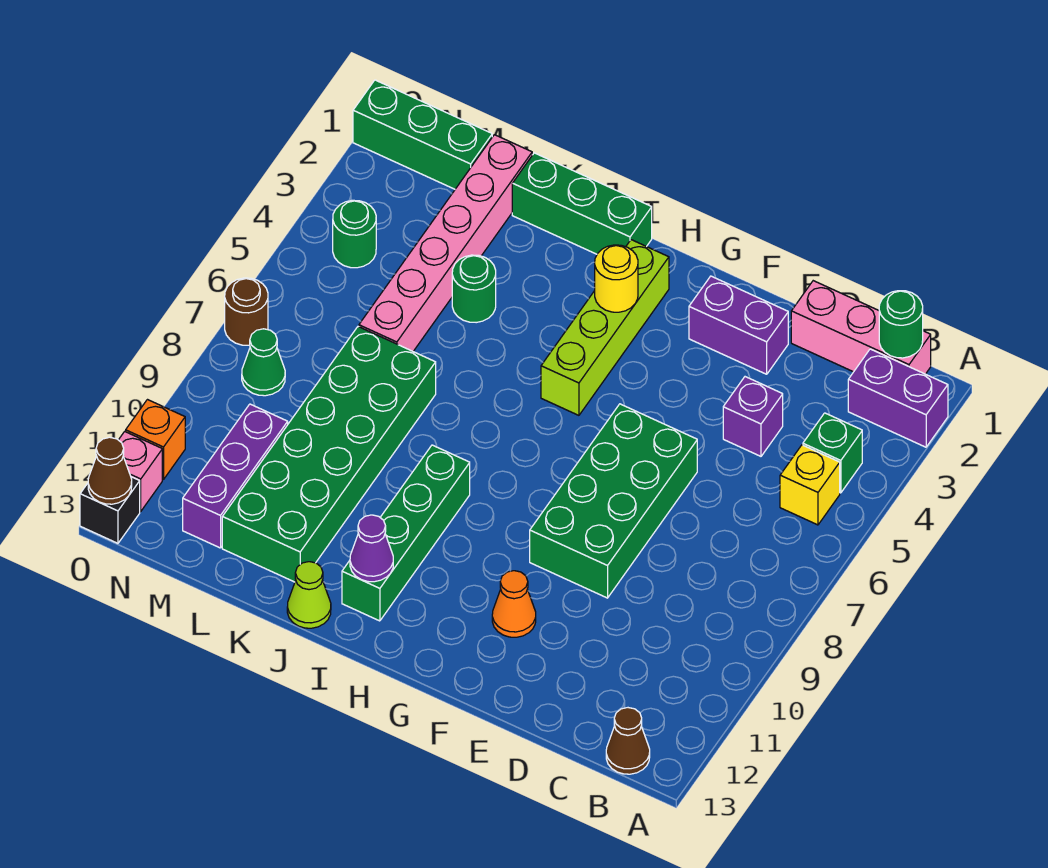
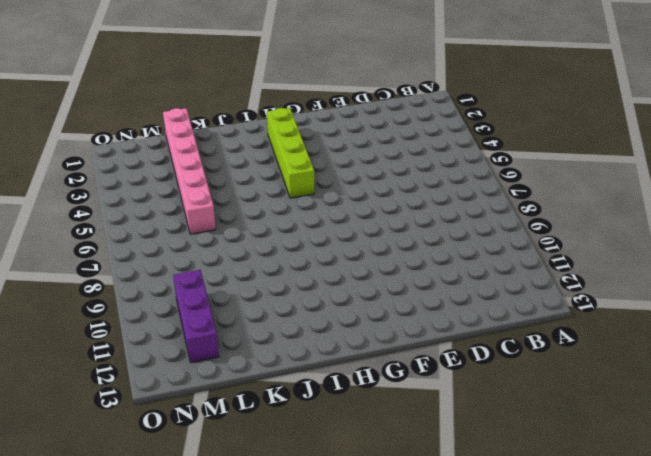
none -> purple 1x2 brick [848,349,948,447]
none -> pink 1x3 brick [791,281,931,374]
none -> green 1x1 brick [803,413,862,493]

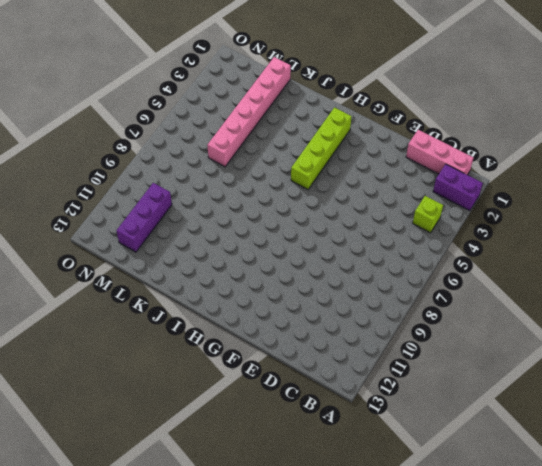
lime 1x1 brick [413,196,443,233] -> green 1x1 brick [803,413,862,493]
none -> yellow 1x1 brick [780,445,840,525]
none -> brown 1x1 cone [606,708,650,774]
none -> purple 1x1 brick [723,377,783,456]

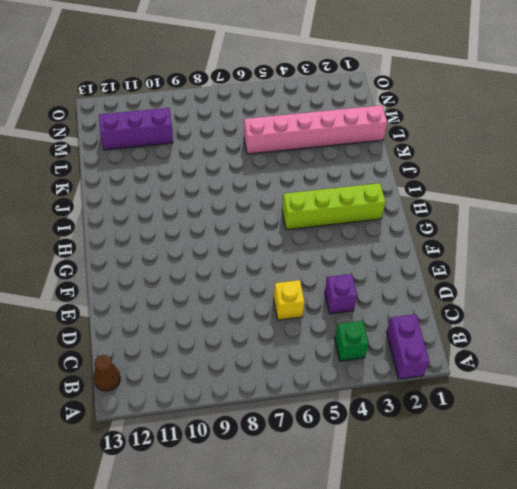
yellow 1x1 brick [274,280,304,320] -> yellow 1x1 brick moved to [780,445,840,525]
none -> pink 1x3 brick [791,281,931,374]
none -> purple 1x2 brick [689,276,788,374]
none -> green 2x4 brick [530,404,697,598]

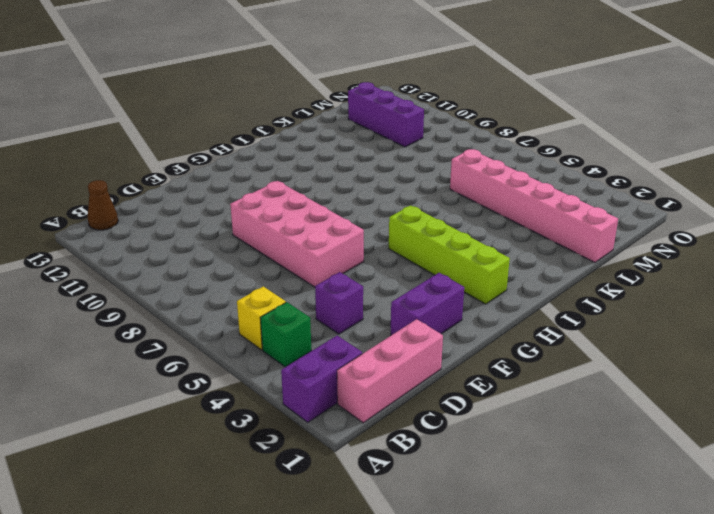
pink 2x4 brick [230,181,364,287] -> green 2x4 brick [530,404,697,598]
none -> orange 1x1 cone [492,571,536,637]
none -> green 1x3 brick [512,153,652,254]
none -> green 1x4 brick [342,445,470,621]

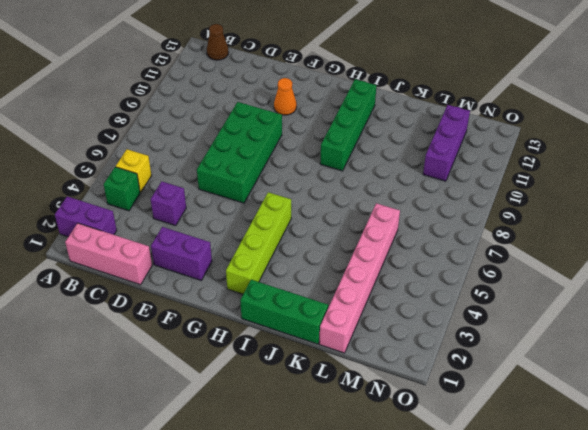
none -> lime 1x1 cone [287,562,331,628]
none -> green 1x1 round brick [452,255,496,323]
none -> green 2x6 brick [222,327,436,582]

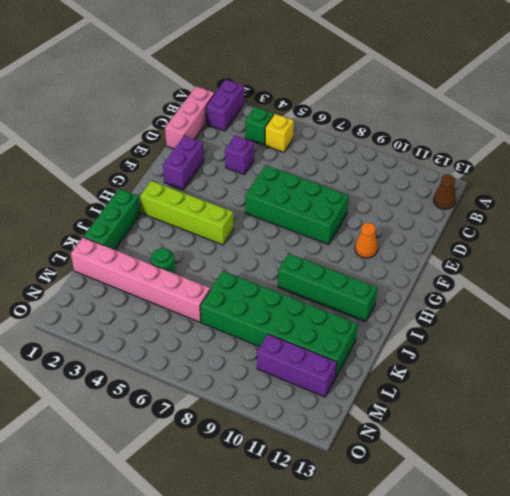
none -> lime 1x1 cone [287,562,331,628]
none -> green 1x3 brick [353,80,492,189]
none -> green 1x1 round brick [333,200,376,268]

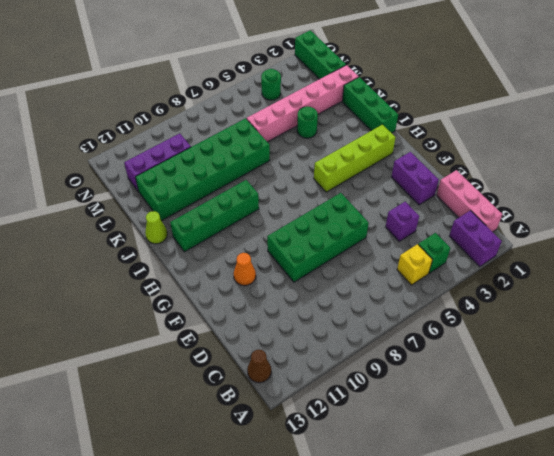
none -> green 1x1 cone [242,329,285,396]
none -> brown 1x1 round brick [225,278,268,345]
none -> orange 1x1 brick [126,400,185,480]

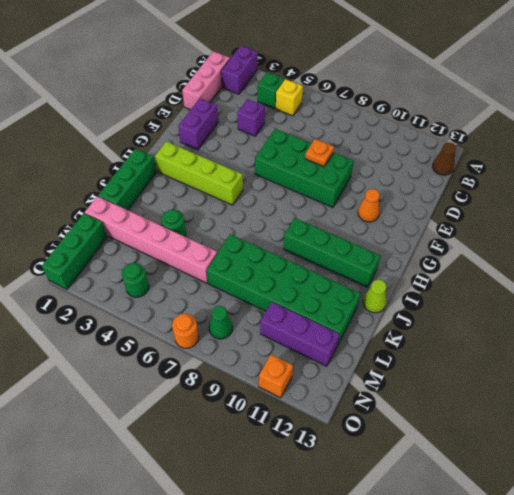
orange 1x1 plate [305,139,334,167] -> none
orange 1x1 round brick [172,314,199,348] -> brown 1x1 round brick [225,278,268,345]
none -> pink 1x1 brick [119,432,162,511]
none -> black 1x1 brick [80,477,140,543]
none -> green 1x1 round brick [879,291,923,358]

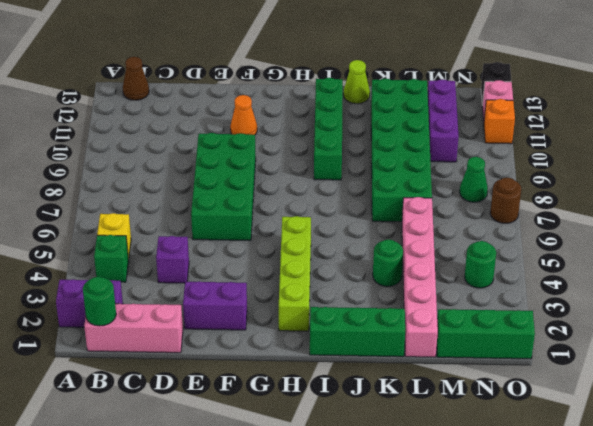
none -> yellow 1x1 round brick [595,245,638,312]
none -> purple 1x1 cone [350,515,393,582]
none -> brown 1x1 cone [88,437,132,504]

